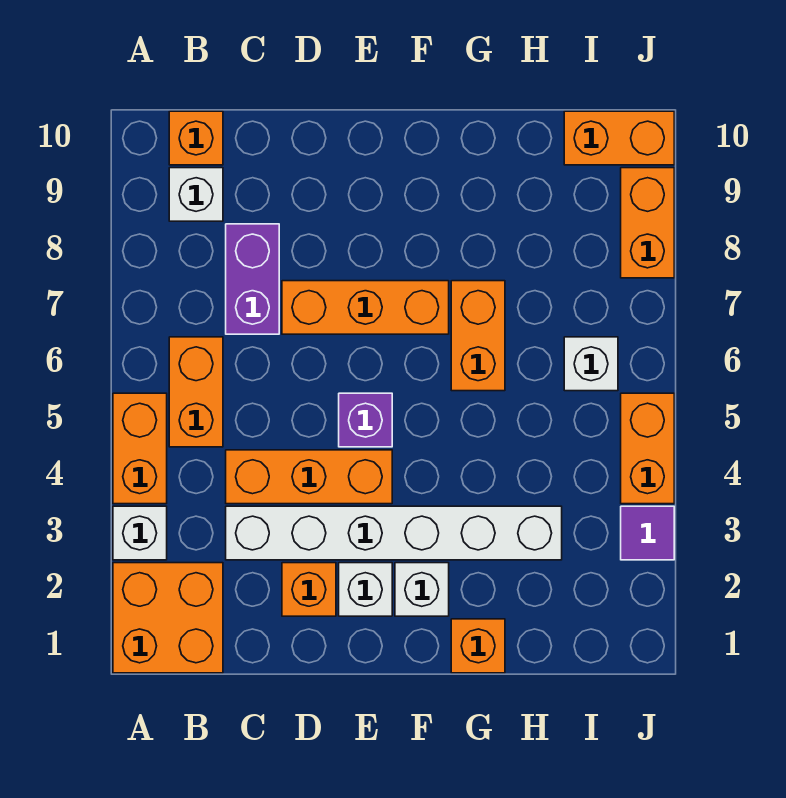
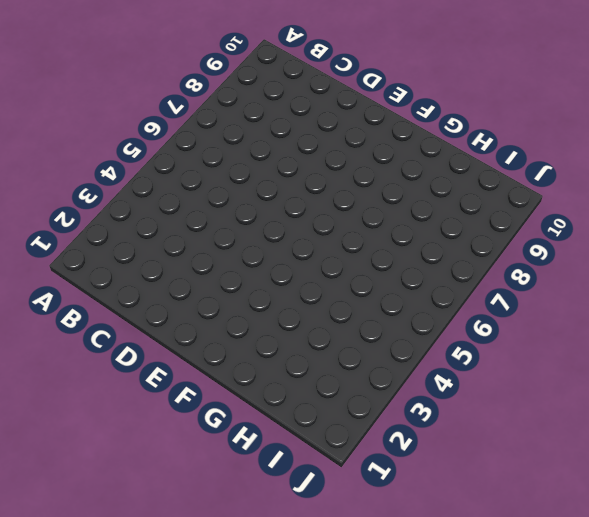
none -> orange 2x2 brick [113,563,223,673]
none -> white 1x1 brick [113,506,167,560]
none -> orange 1x2 brick [113,393,167,504]

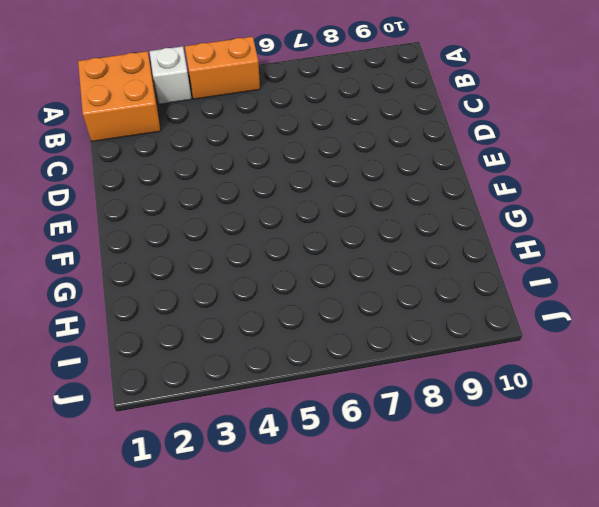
none -> orange 1x2 brick [169,337,223,447]
none -> white 1x1 brick [169,168,223,221]
none -> orange 1x1 brick [169,111,223,165]

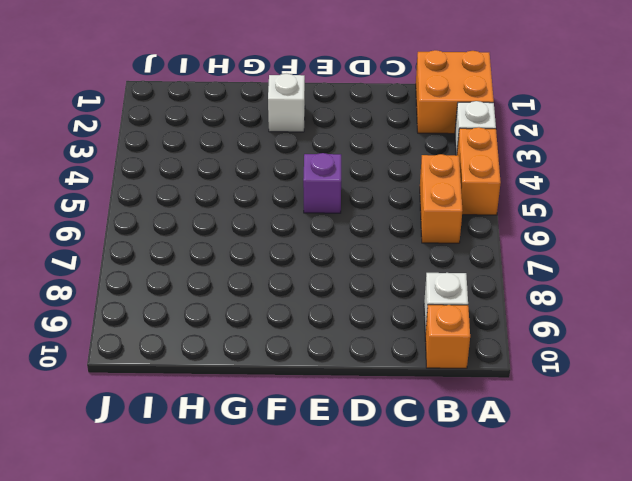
none -> white 1x6 brick [226,506,562,560]
none -> orange 1x3 brick [226,450,392,504]
none -> purple 1x2 brick [226,224,279,334]

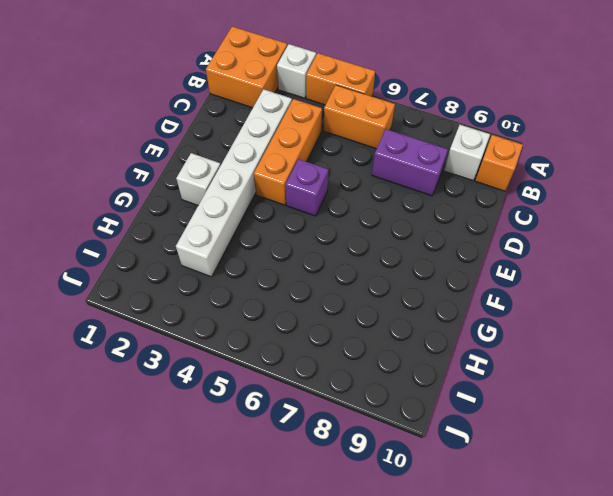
none -> orange 1x1 brick [282,563,336,616]
none -> orange 1x3 brick [282,281,449,334]
none -> white 1x1 brick [339,563,392,616]

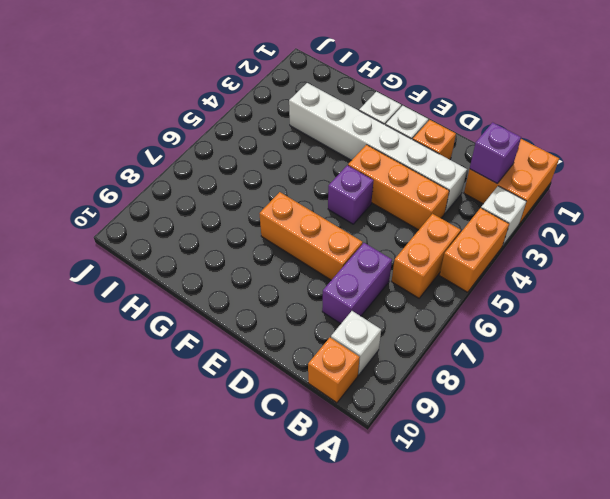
purple 1x1 brick [470,122,521,184] -> none
none -> orange 1x1 brick [451,619,505,673]
none -> orange 1x2 brick [451,281,505,391]
none -> white 1x1 brick [564,337,618,391]

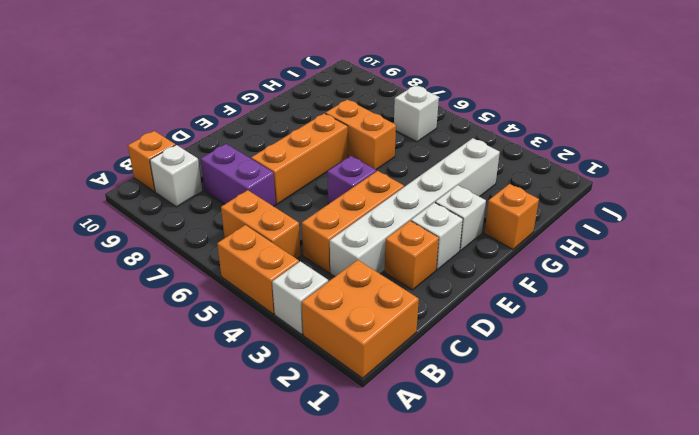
none -> orange 1x2 brick [564,111,674,165]
none -> purple 1x1 tile [621,506,674,560]
none -> orange 1x2 brick [621,393,674,504]

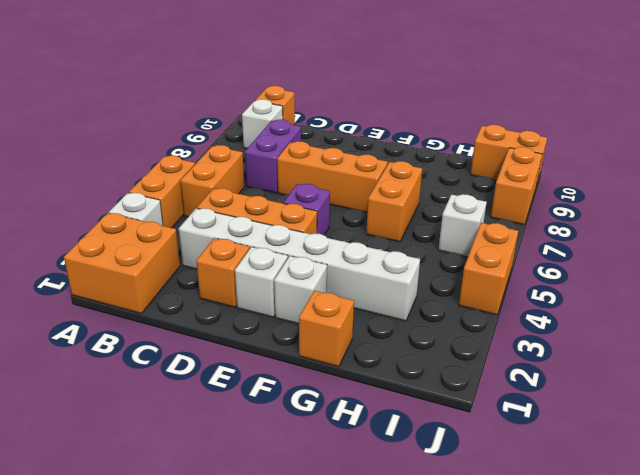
none -> purple 1x1 tile [621,506,674,560]

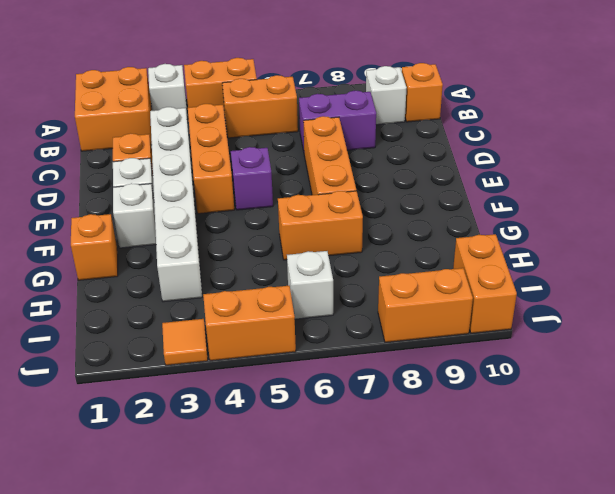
orange 1x1 tile [162,319,208,365] -> purple 1x1 tile [621,506,674,560]

